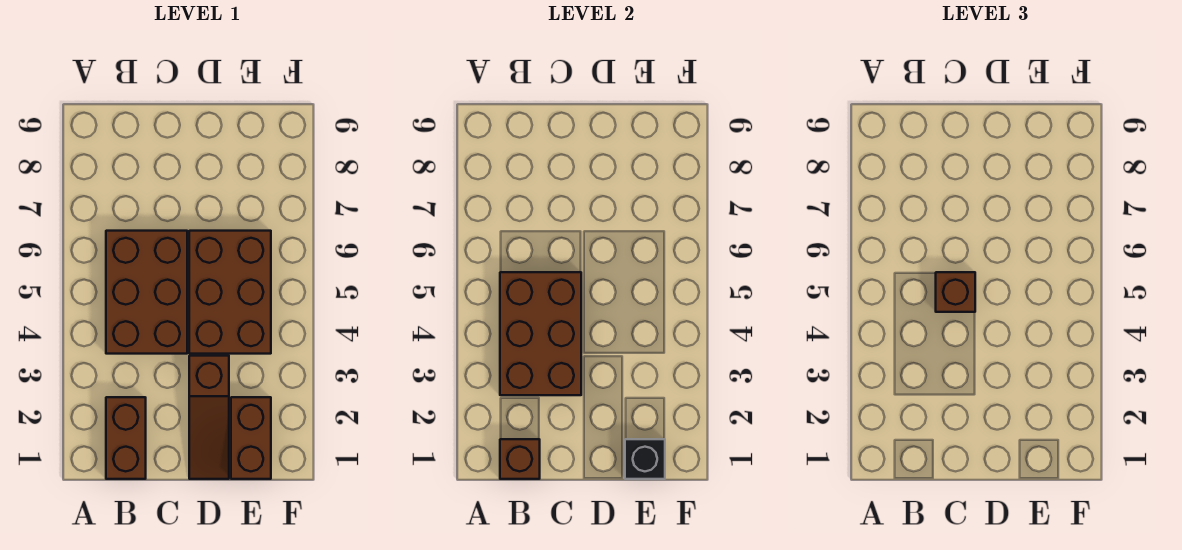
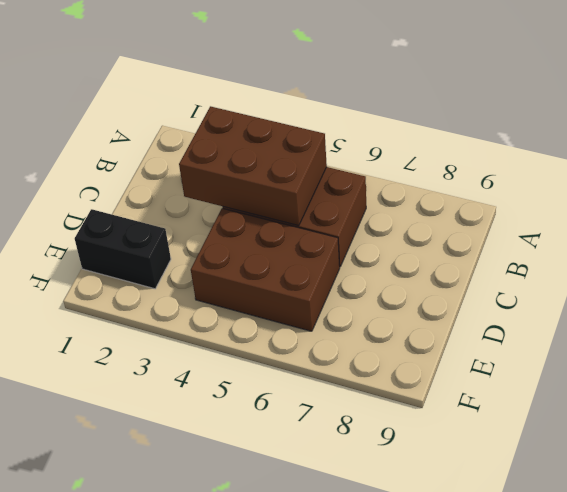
black 1x2 brick [75,209,171,289] -> brown 1x2 brick [231,397,271,479]
none -> brown 1x2 brick [106,397,146,479]
none -> brown 1x3 slope [189,356,229,479]

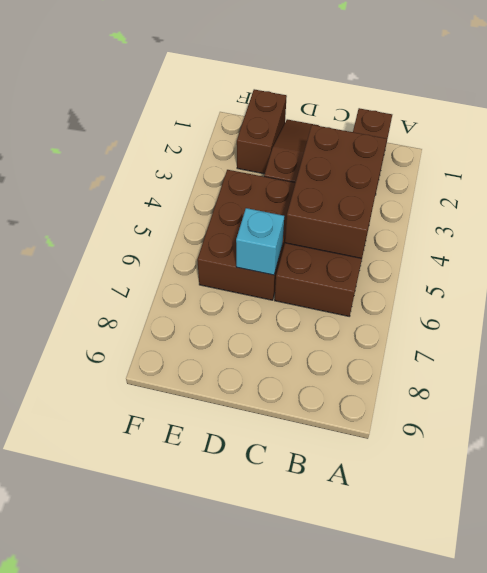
cyan 1x1 brick [236,208,284,275] -> none
none -> brown 1x1 brick [500,439,540,479]
none -> black 1x1 brick [625,439,665,479]

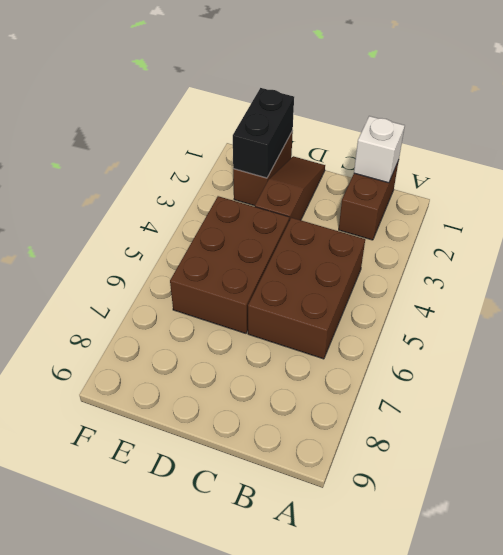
white 1x1 brick [354,116,405,183] -> brown 1x1 brick [500,439,540,479]
black 1x2 brick [233,88,294,178] -> black 1x1 brick [625,439,665,479]
none -> brown 2x3 brick [500,272,581,395]
none -> brown 1x1 brick [936,272,975,312]

